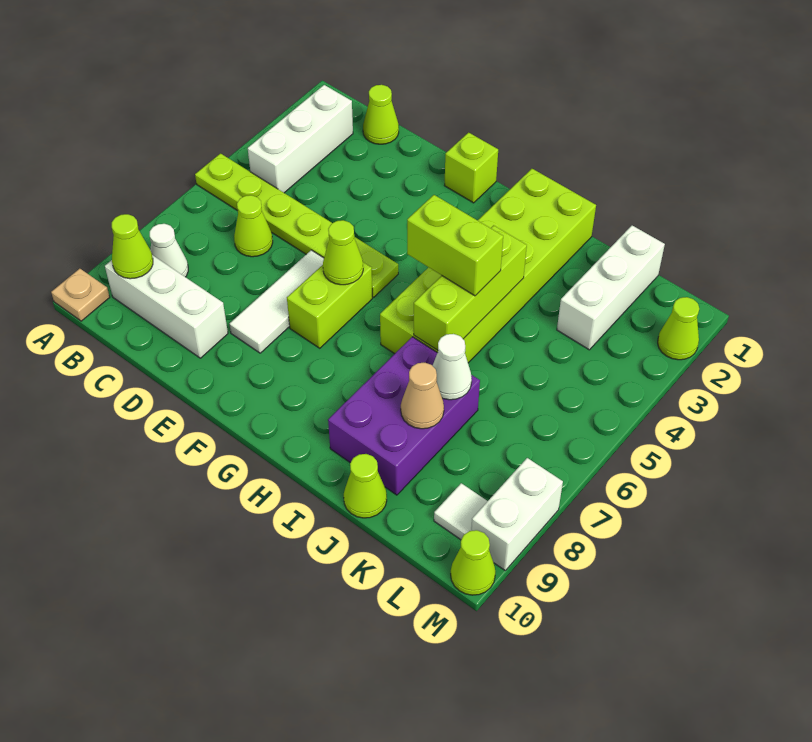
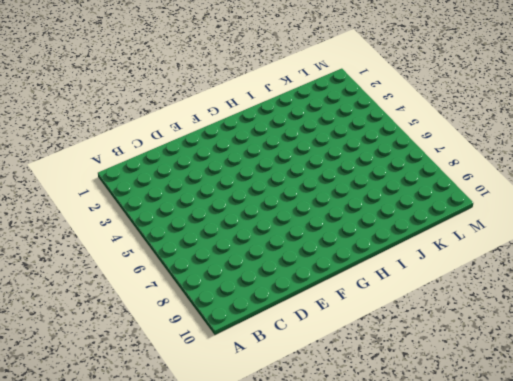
none -> lime 1x6 plate [195,154,398,297]
none -> tan 1x1 plate [51,269,110,321]
none -> white 1x3 brick [248,85,353,193]

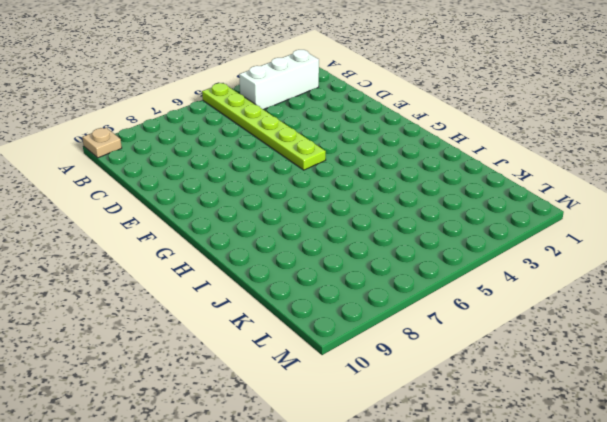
none -> white 1x1 cone [150,224,188,277]
none -> white 1x3 brick [105,255,228,358]
none -> lime 1x1 cone [363,85,399,144]

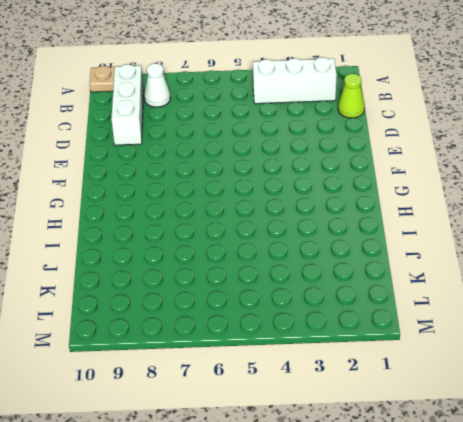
none -> lime 1x6 plate [195,154,398,297]
none -> lime 1x1 cone [234,195,273,257]
none -> white 1x3 tile [230,250,324,353]

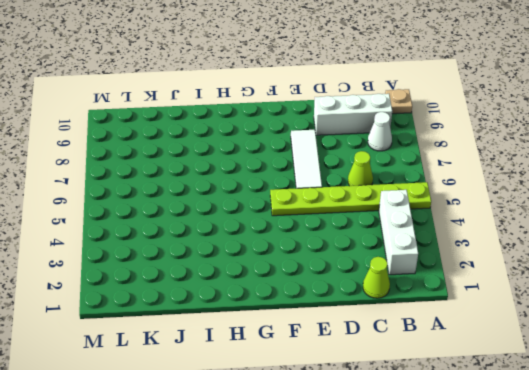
none -> lime 1x1 brick [444,133,498,203]
none -> lime 1x2 brick [287,262,372,348]
none -> lime 2x6 brick [380,169,596,363]

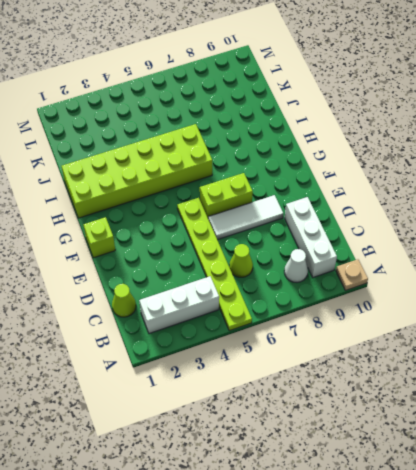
none -> purple 2x3 brick [328,337,480,495]
none -> lime 1x1 cone [344,454,387,518]
none -> white 1x3 brick [557,226,665,350]

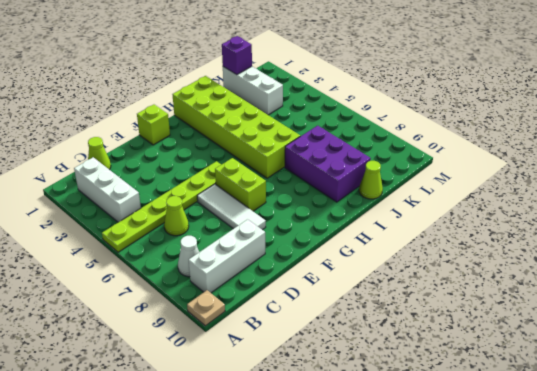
purple 1x1 brick [222,36,252,75] -> none
none -> white 1x1 tile [434,483,487,540]
none -> lime 1x1 cone [658,297,699,360]
none -> white 1x2 brick [471,458,563,570]

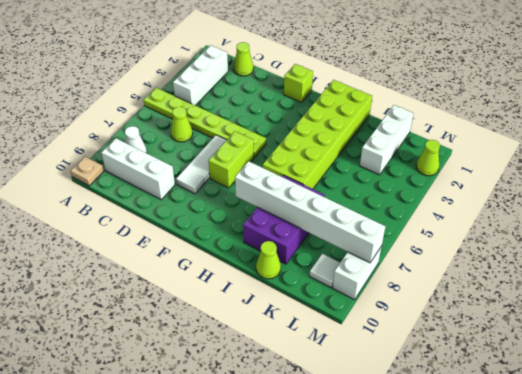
white 1x6 brick [235,161,385,263] -> tan 1x1 cone [401,363,444,429]
none -> lime 1x1 cone [451,530,495,595]
none -> lime 1x1 cone [112,214,153,279]
none -> lime 1x1 cone [323,220,363,285]

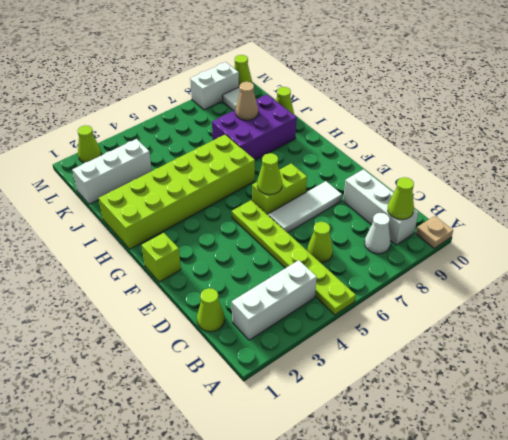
none -> lime 1x3 brick [414,225,527,350]
none -> white 1x1 cone [432,334,472,400]
none -> lime 1x2 brick [407,195,503,296]

